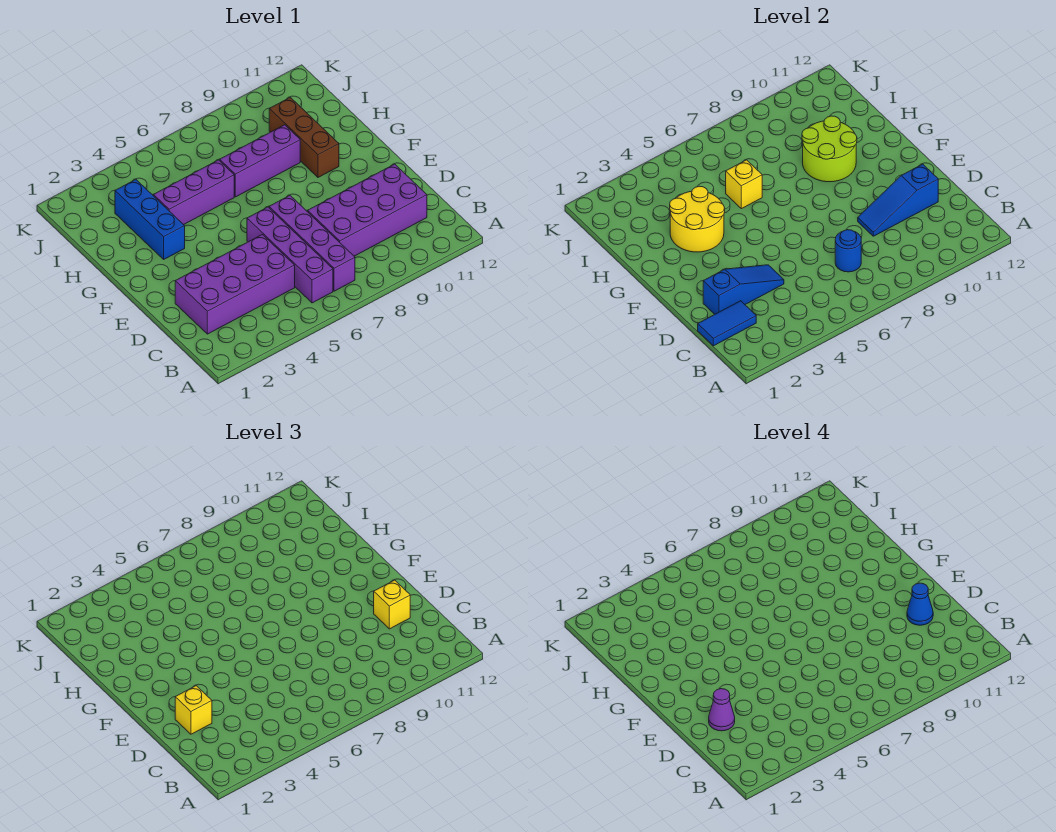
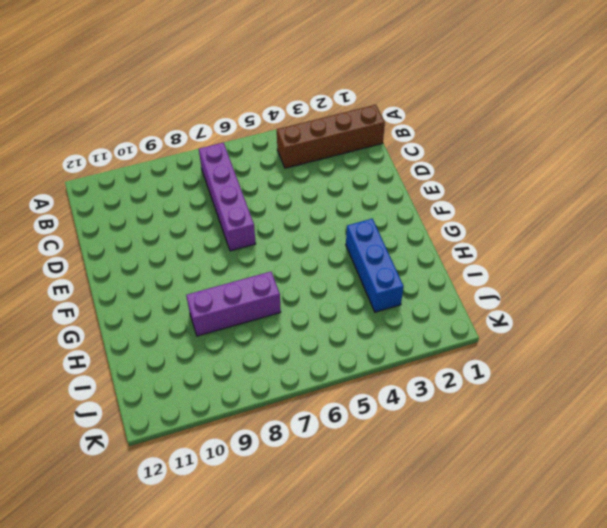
brown 1x4 brick [277,105,385,168] -> none
none -> purple 1x4 brick [247,207,333,303]
none -> purple 2x4 brick [175,235,295,334]
none -> purple 2x4 brick [308,164,427,256]

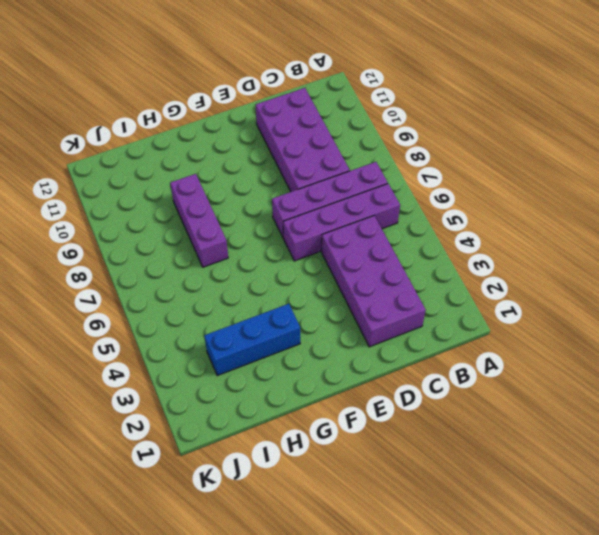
none -> brown 1x3 brick [269,97,339,177]
none -> purple 1x3 brick [154,160,234,225]
none -> blue 1x2 tile [698,301,756,346]

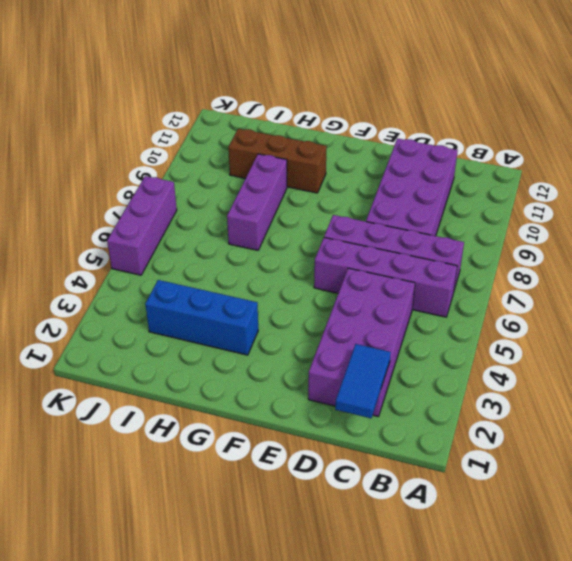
purple 1x3 brick [107,176,177,275] -> purple 1x3 brick moved to [154,160,234,225]
none -> blue 1x1 round brick [835,230,861,272]
none -> blue 1x3 slope [703,265,784,314]
none -> blue 1x3 slope [858,164,938,236]

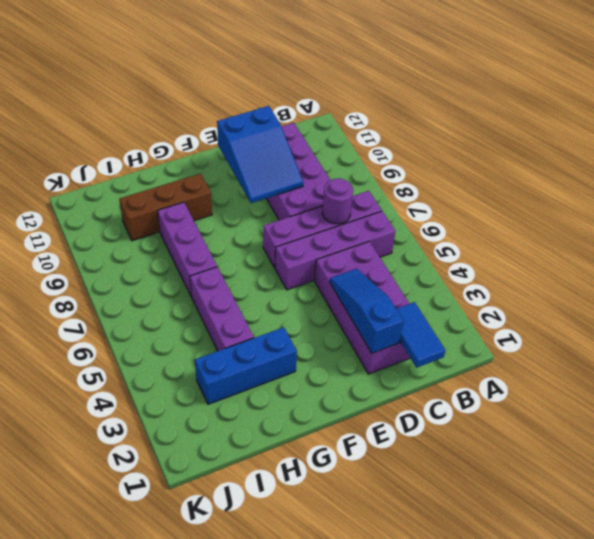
purple 1x1 round brick [322,178,353,224] -> blue 1x1 round brick [835,230,861,272]
blue 2x3 slope [217,106,303,203] -> blue 1x3 slope [858,164,938,236]
none -> yellow 2x2 round brick [670,186,725,252]
none -> lime 2x2 round brick [802,116,857,182]
none -> yellow 1x1 brick [726,160,762,209]

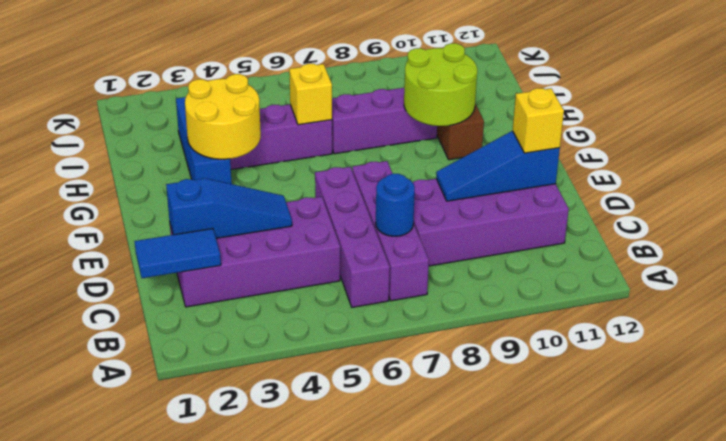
none -> yellow 1x1 brick [175,686,212,734]
none -> purple 1x1 cone [709,689,735,731]
none -> blue 1x1 cone [907,583,933,625]

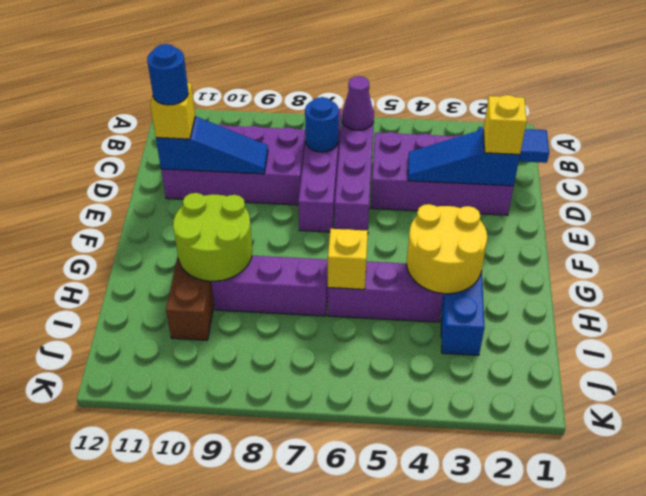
purple 1x1 cone [342,76,374,130] -> purple 1x1 cone moved to [709,689,735,731]
blue 1x1 round brick [147,44,188,105] -> blue 1x1 cone [907,583,933,625]

